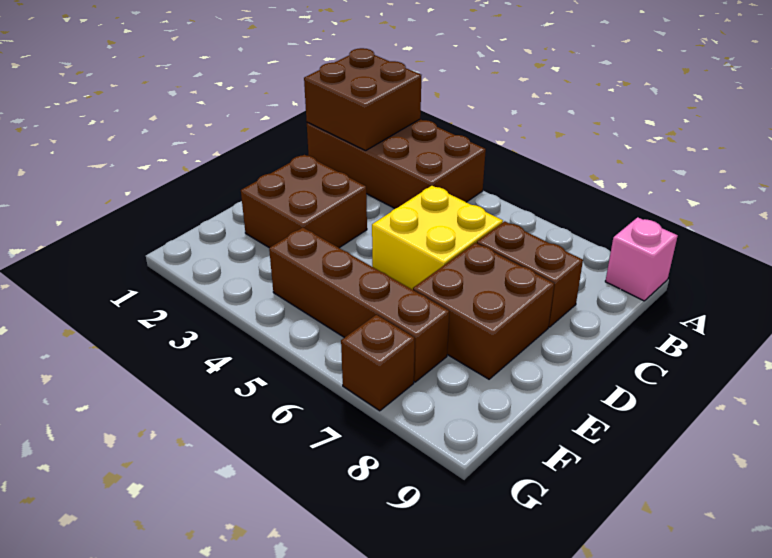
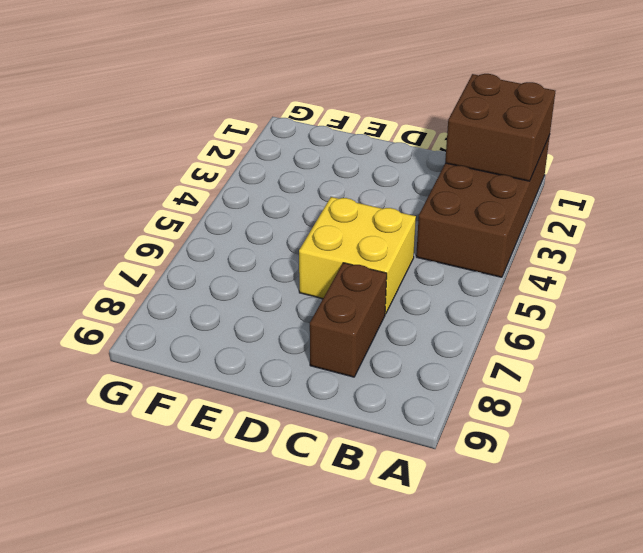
none -> pink 1x1 brick [605,217,678,301]
none -> brown 2x2 brick [241,155,367,248]

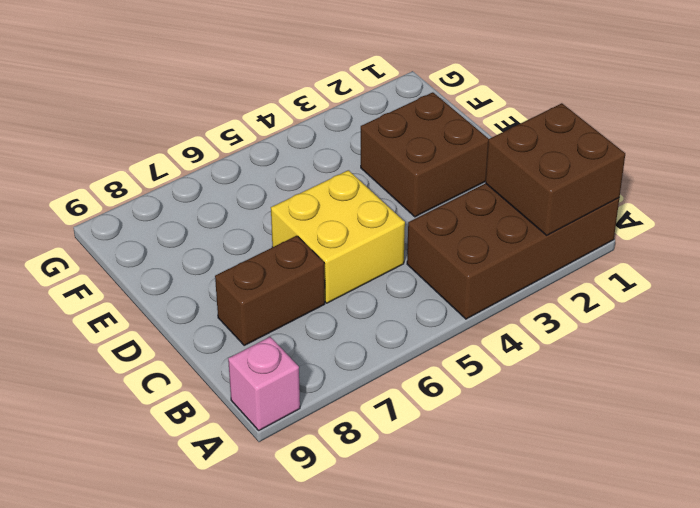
none -> brown 2x2 brick [413,243,554,379]
none -> brown 1x4 brick [269,227,449,382]

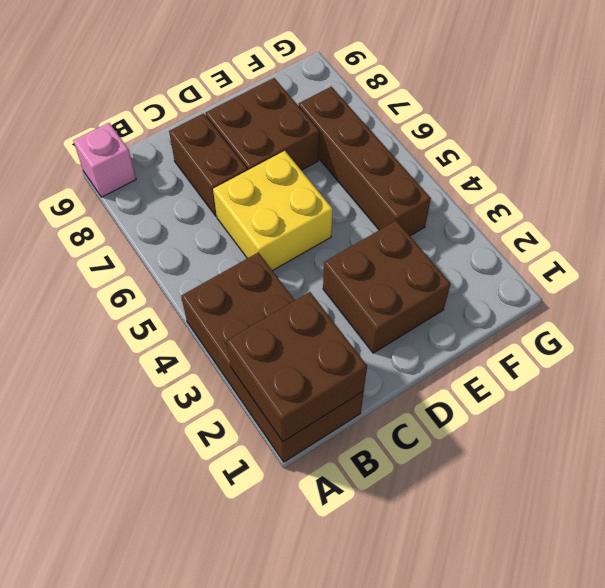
none -> brown 1x1 brick [341,315,415,411]

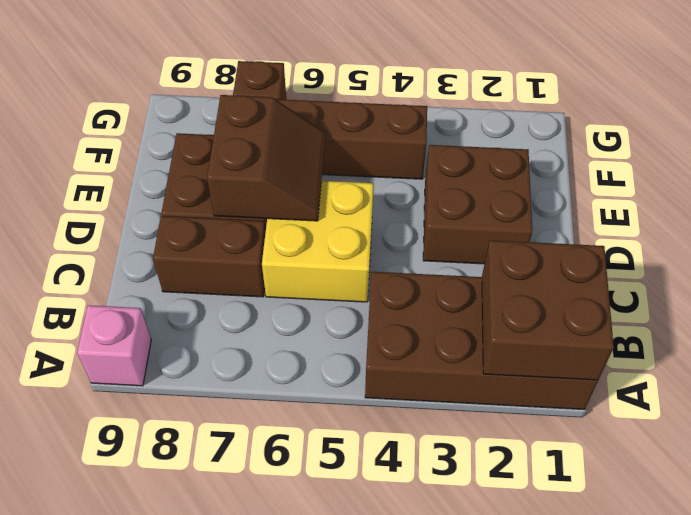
brown 2x2 slope [207,95,325,221] -> none

